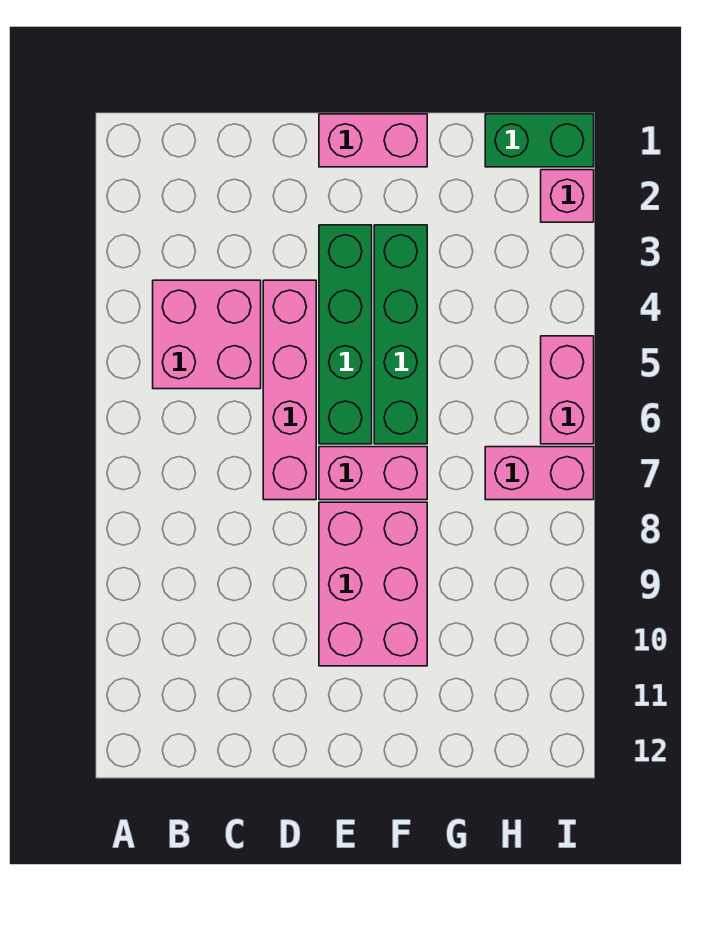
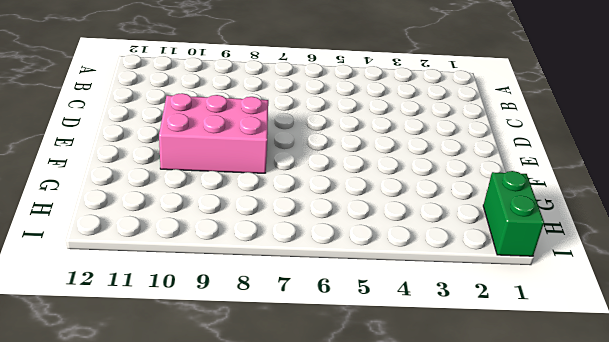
none -> pink 2x2 brick [153,280,261,389]
none -> pink 1x4 brick [263,280,316,500]

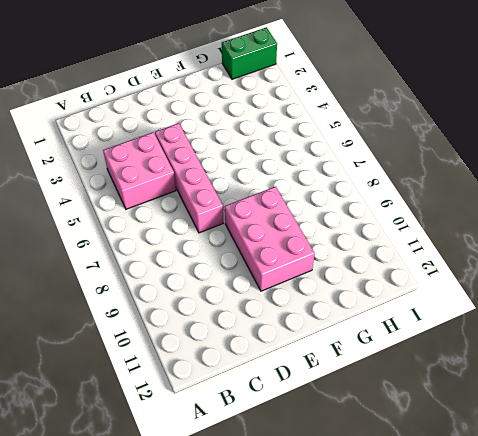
none -> pink 1x2 brick [319,114,427,167]
none -> green 1x4 brick [319,225,372,444]

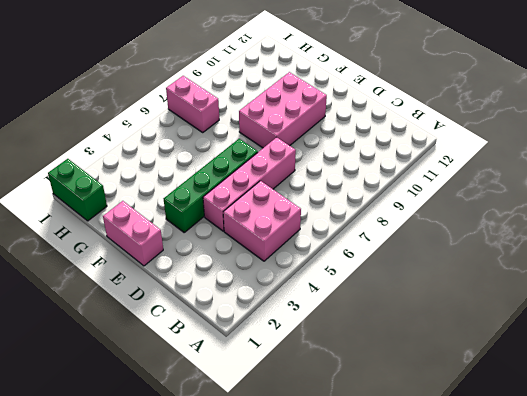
none -> pink 1x2 brick [319,447,427,500]
none -> green 1x4 brick [374,225,427,444]

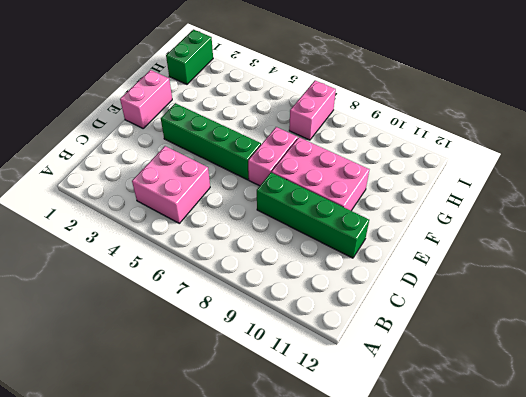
green 1x4 brick [257,173,369,258] -> green 1x4 brick moved to [374,225,427,444]
none -> pink 1x4 brick [263,280,316,500]
none -> pink 1x1 brick [541,170,594,222]

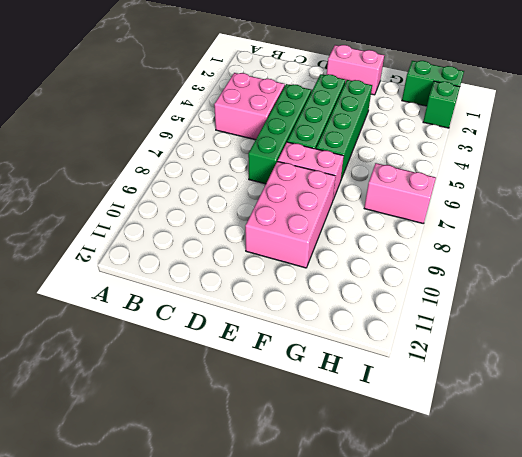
green 1x4 brick [248,84,311,184] -> pink 1x4 brick [263,280,316,500]
green 1x1 brick [423,81,460,128] -> pink 1x1 brick [541,170,594,222]
none -> pink 1x2 brick [541,336,594,444]

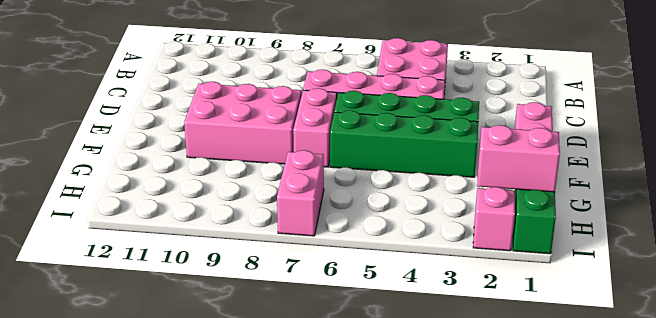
pink 1x2 brick [477,125,560,192] -> pink 1x2 brick moved to [541,336,594,444]

